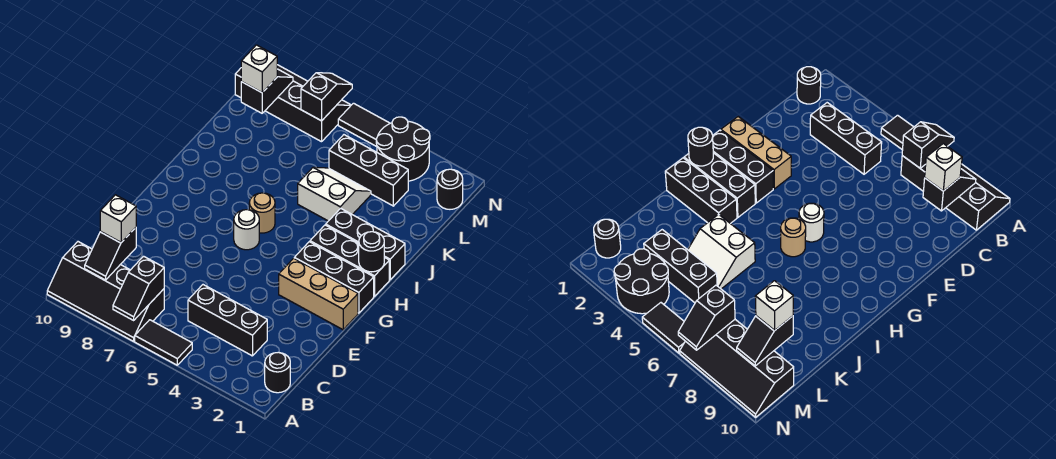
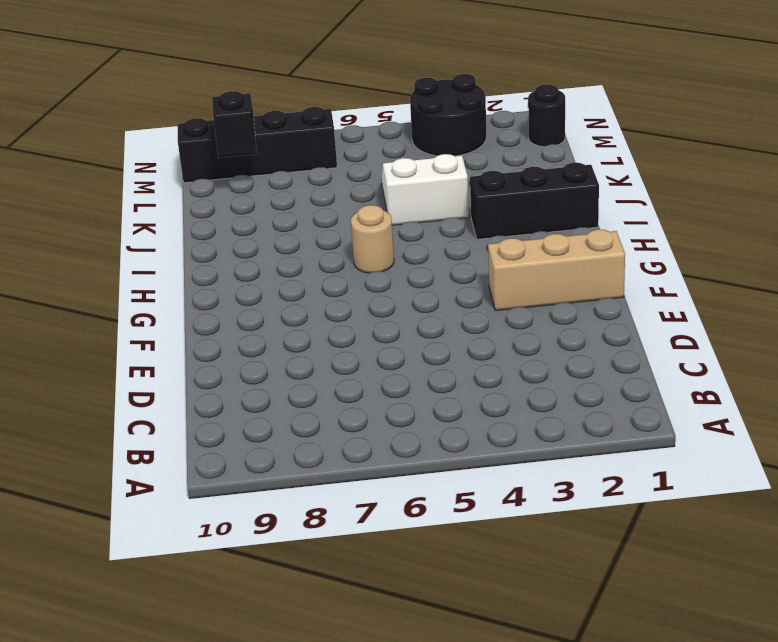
none -> black 1x2 tile [135,320,192,365]
none -> black 2x4 slope [47,242,164,341]
none -> black 1x1 round brick [265,352,290,393]

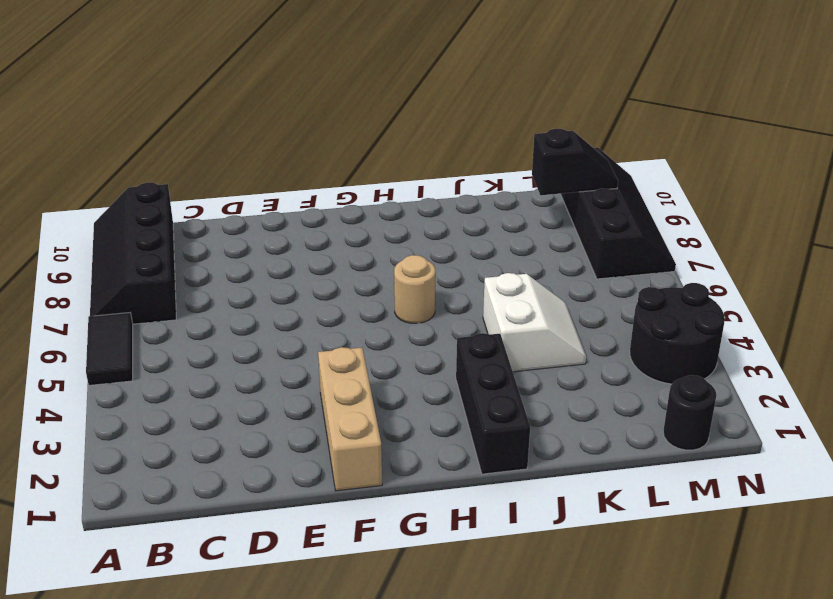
none -> black 1x1 round brick [265,352,290,393]
none -> black 1x3 brick [188,285,267,356]
none -> black 1x3 brick [294,242,374,313]

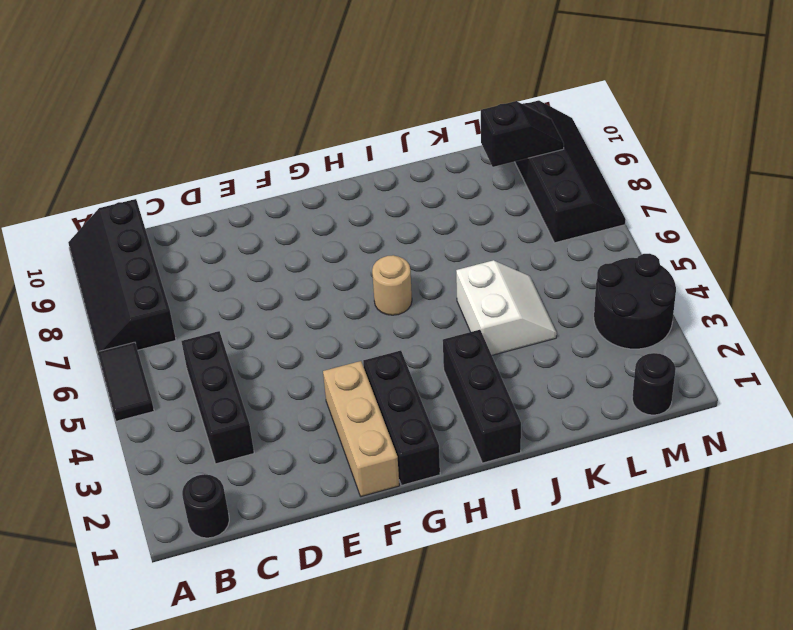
none -> white 1x1 round brick [234,210,259,250]
none -> black 1x3 brick [310,225,389,296]
none -> black 1x3 brick [329,135,408,206]

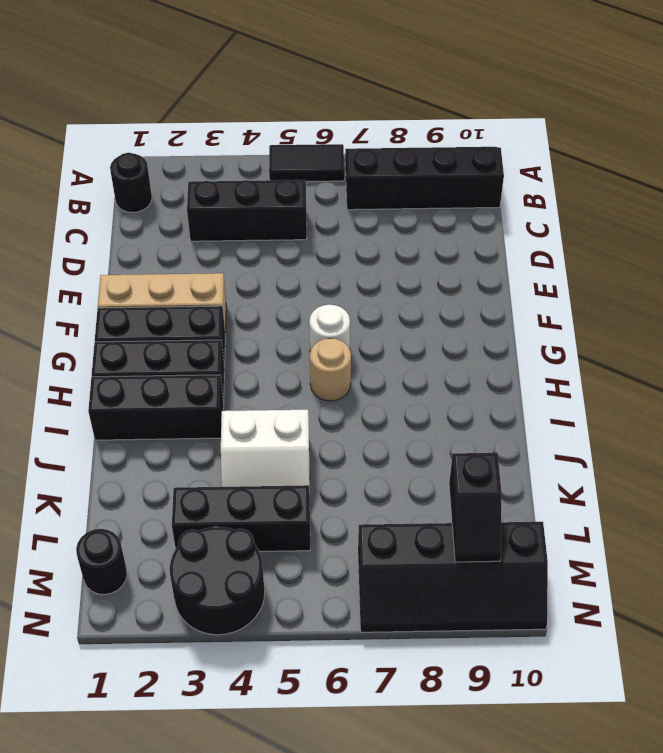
none -> black 1x2 tile [338,103,390,147]
none -> black 1x2 slope [113,256,164,320]
none -> black 1x2 slope [85,228,136,280]

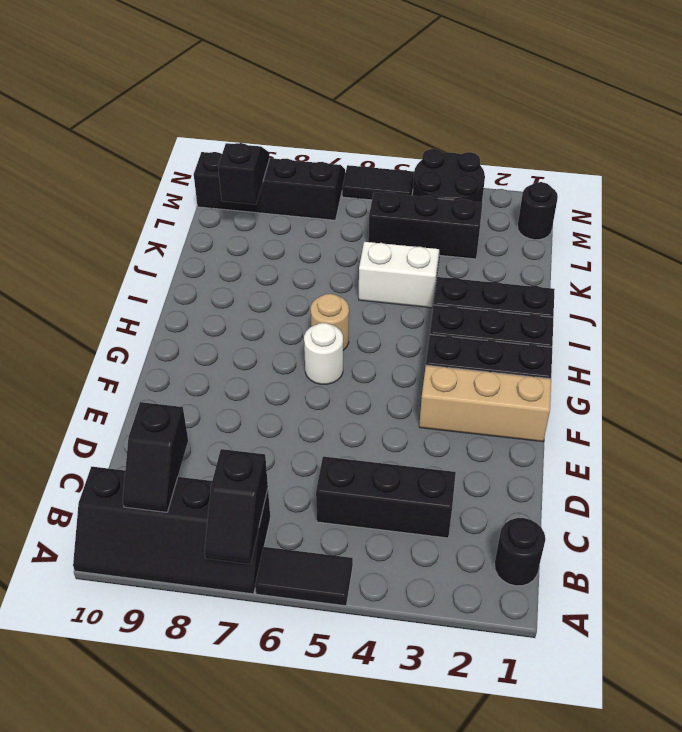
none -> black 1x1 round brick [359,232,384,272]
none -> black 1x2 slope [301,73,352,121]
none -> white 1x1 brick [100,195,136,242]

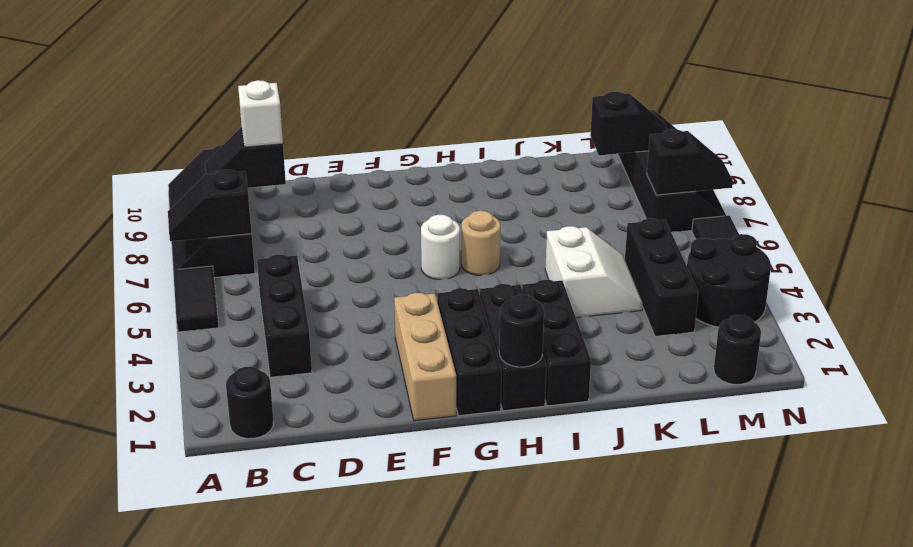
none -> white 1x1 brick [241,45,277,93]

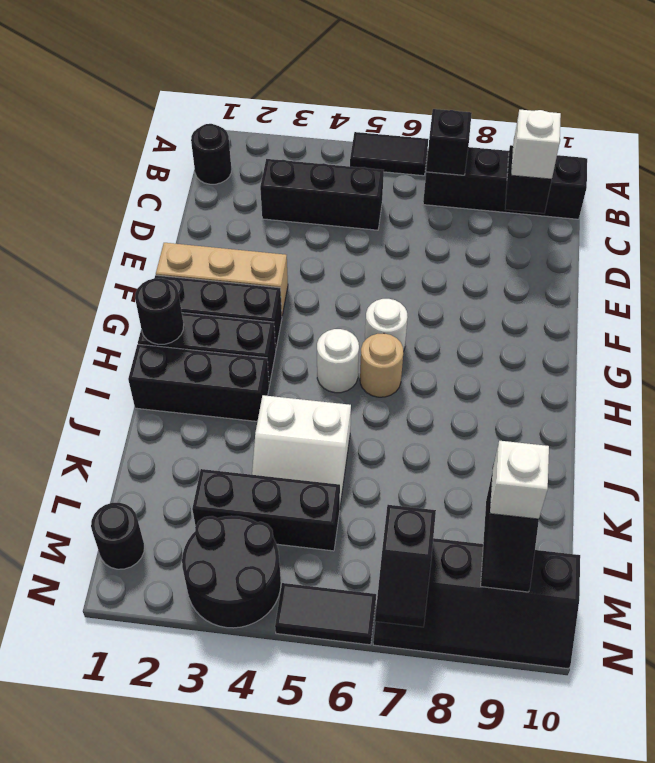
white 1x1 round brick [317,329,359,393] -> none

